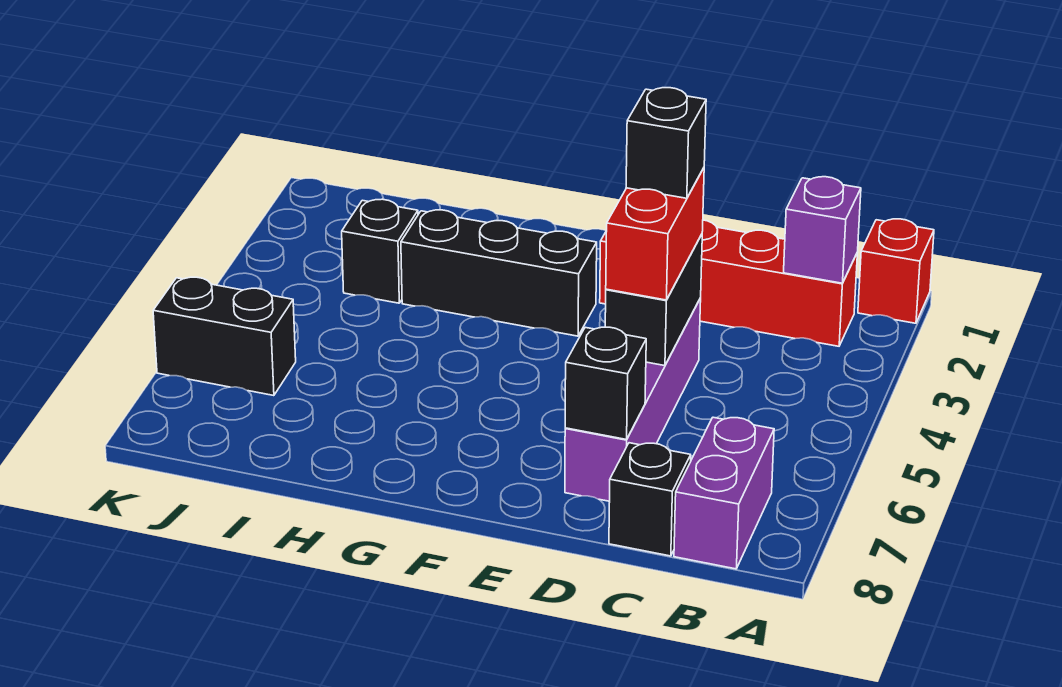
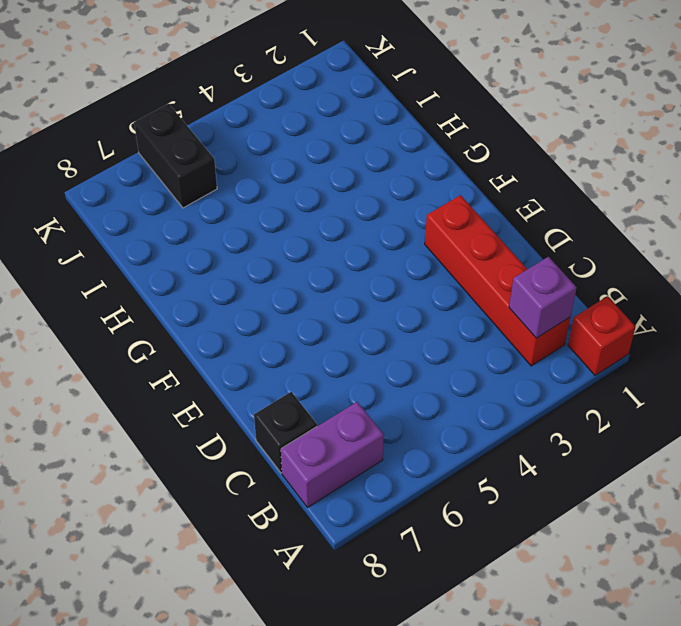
none -> purple 1x4 brick [565,298,701,501]
none -> black 1x3 brick [401,210,597,336]
none -> black 1x1 brick [342,199,418,303]

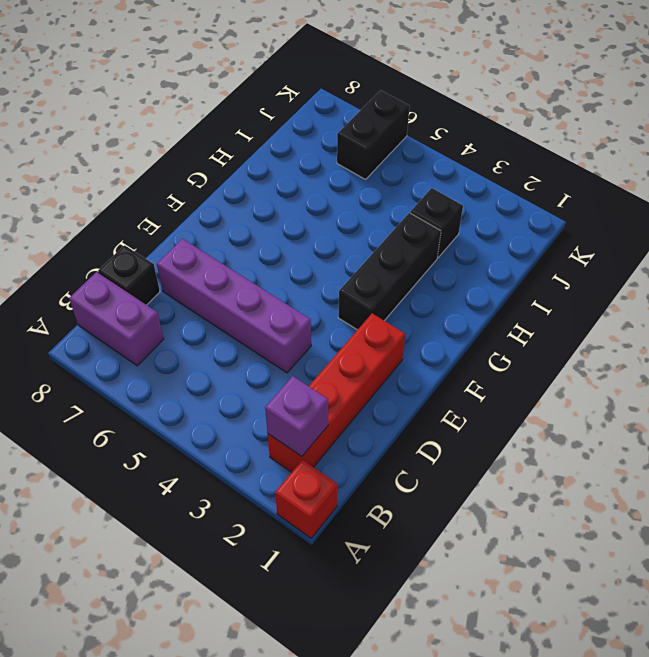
none -> black 1x2 brick [605,234,702,366]
none -> black 1x1 brick [565,327,646,440]
none -> red 1x2 brick [606,168,704,300]

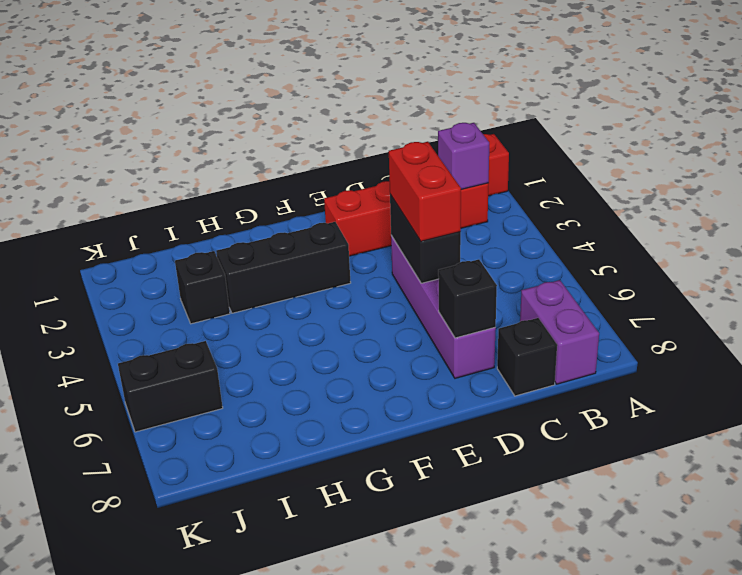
none -> black 1x1 brick [626,88,706,198]

